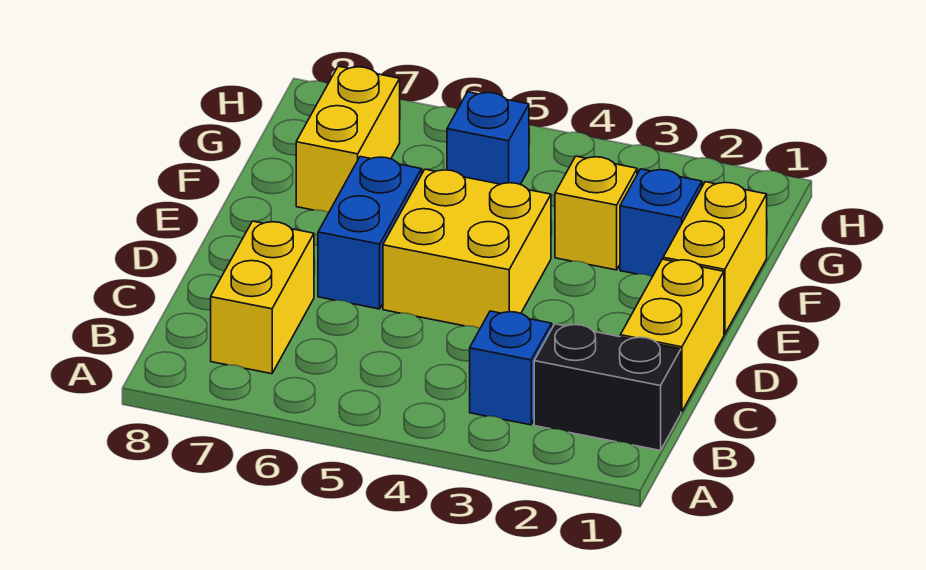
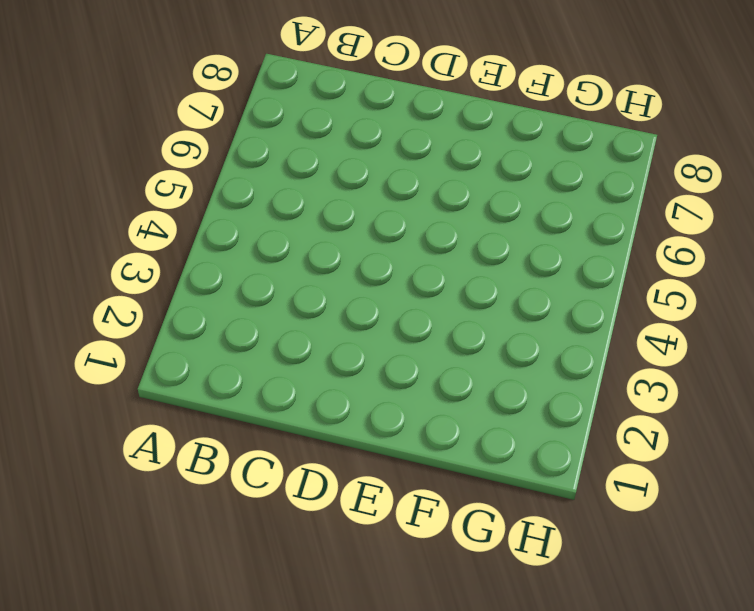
none -> black 1x2 brick [534,324,681,451]
none -> blue 1x1 brick [470,311,552,425]

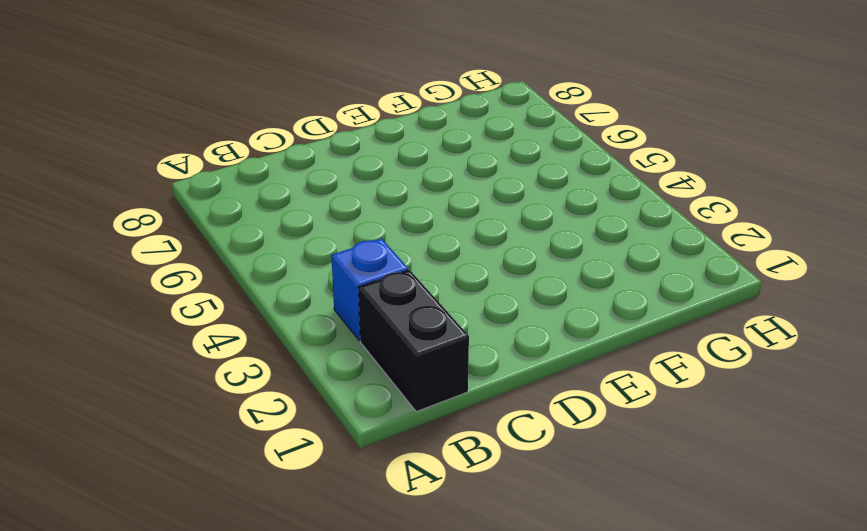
none -> yellow 1x2 brick [211,221,314,374]
none -> yellow 1x2 brick [620,259,724,412]

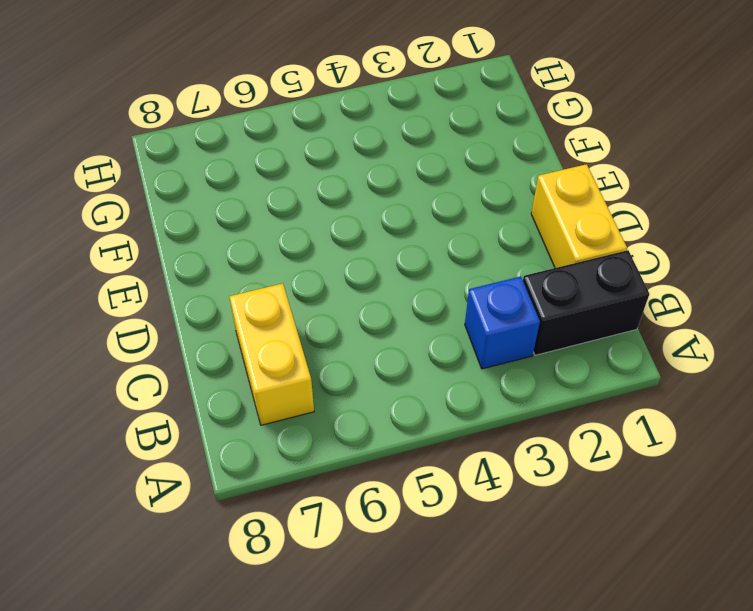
none -> yellow 2x2 brick [383,169,551,328]
none -> blue 1x2 brick [318,157,422,309]

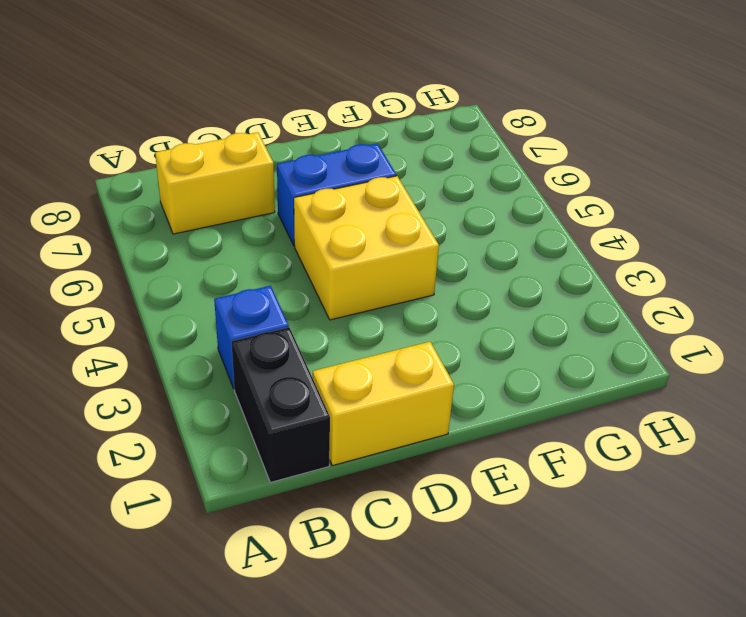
none -> yellow 1x2 brick [663,182,767,334]
none -> blue 1x1 brick [620,169,702,277]

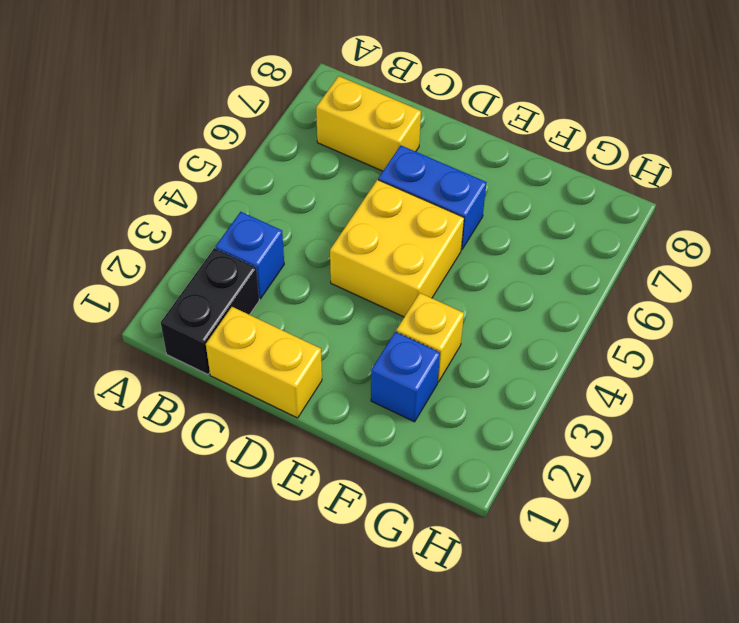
none -> yellow 1x2 brick [663,182,767,334]
none -> yellow 1x2 brick [296,66,400,213]

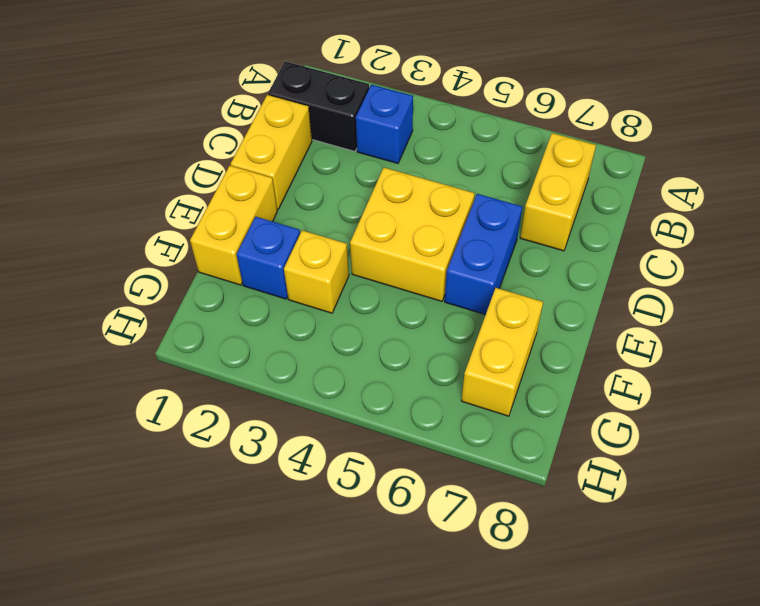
none -> blue 1x1 brick [447,92,529,184]

